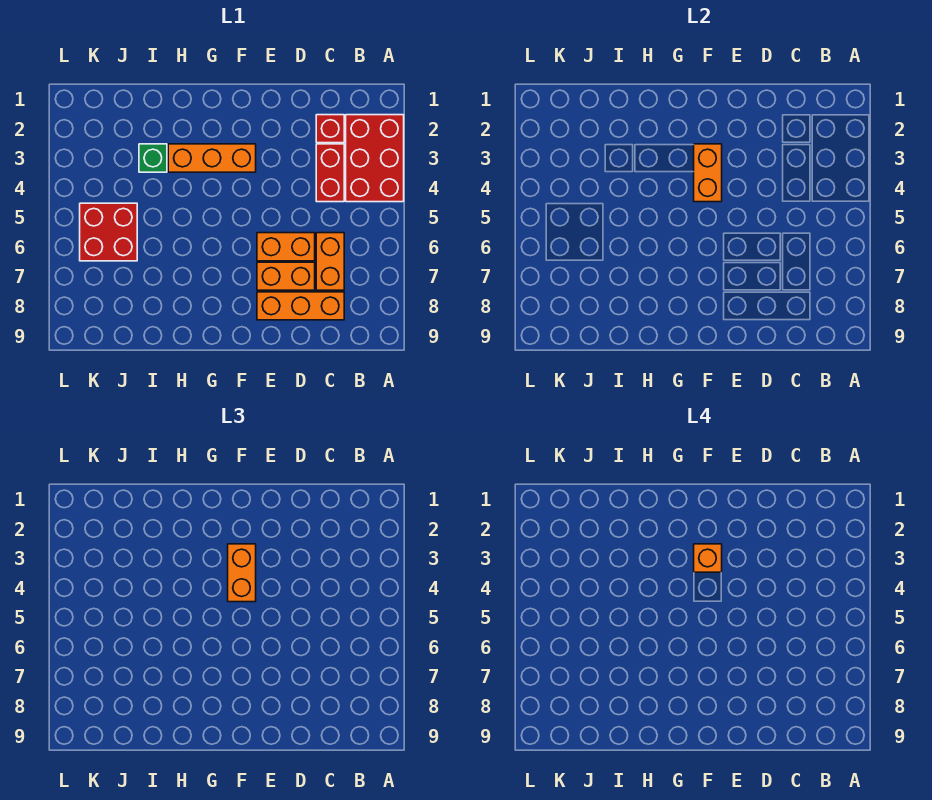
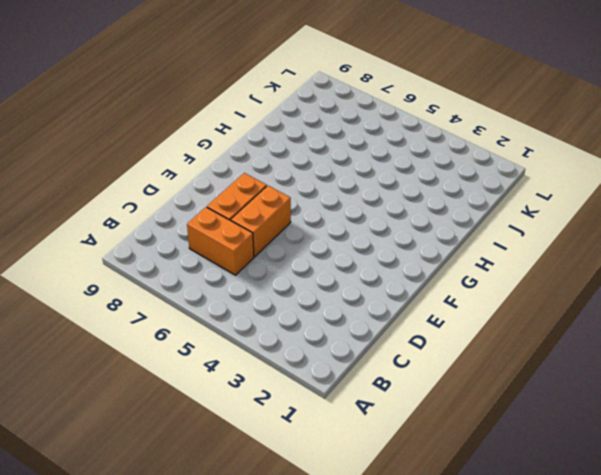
none -> red 2x3 brick [346,115,404,202]
none -> red 1x1 brick [316,115,344,143]
none -> red 1x2 brick [316,144,344,202]

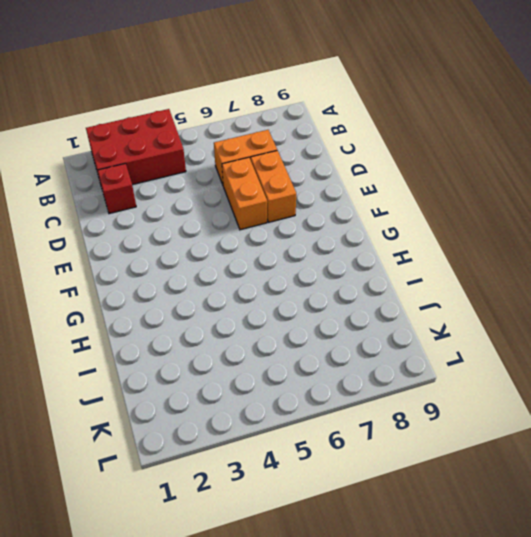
none -> red 1x2 brick [316,144,344,202]
none -> orange 1x3 brick [257,292,344,320]
none -> orange 1x3 brick [168,144,256,172]

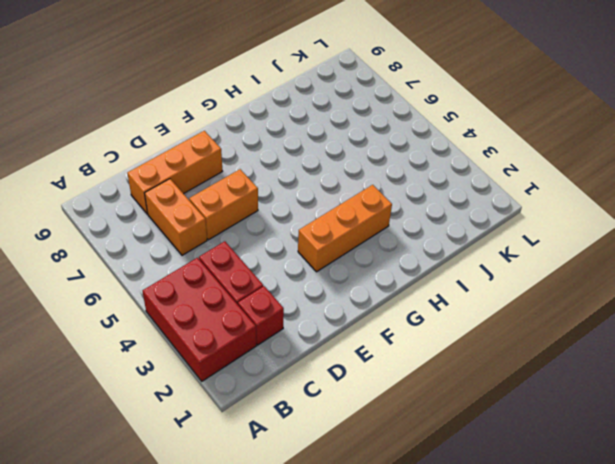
none -> orange 1x2 brick [257,262,315,290]
none -> green 1x1 brick [139,144,167,172]
none -> red 2x2 brick [80,203,137,261]

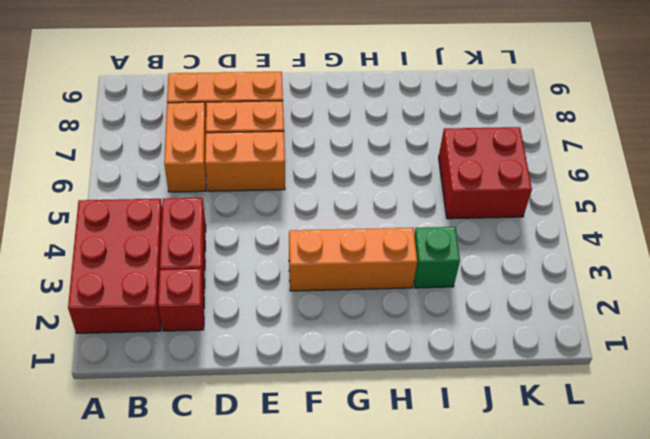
none -> orange 1x2 brick [694,144,722,202]
none -> orange 1x2 brick [228,544,256,602]
none -> orange 1x1 brick [694,544,722,572]

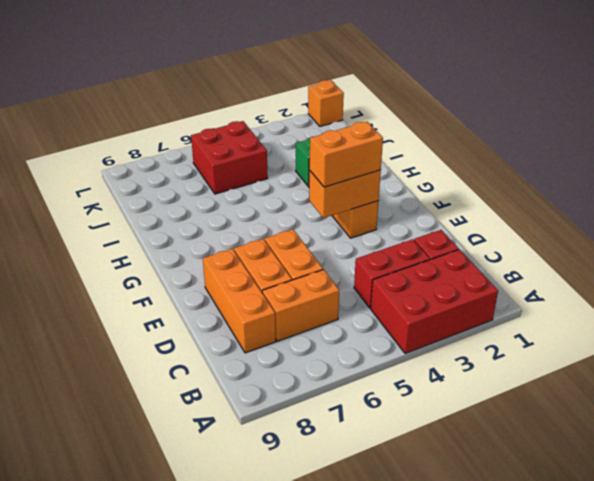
orange 1x1 brick [308,80,344,126] -> orange 1x1 brick moved to [694,544,722,572]

